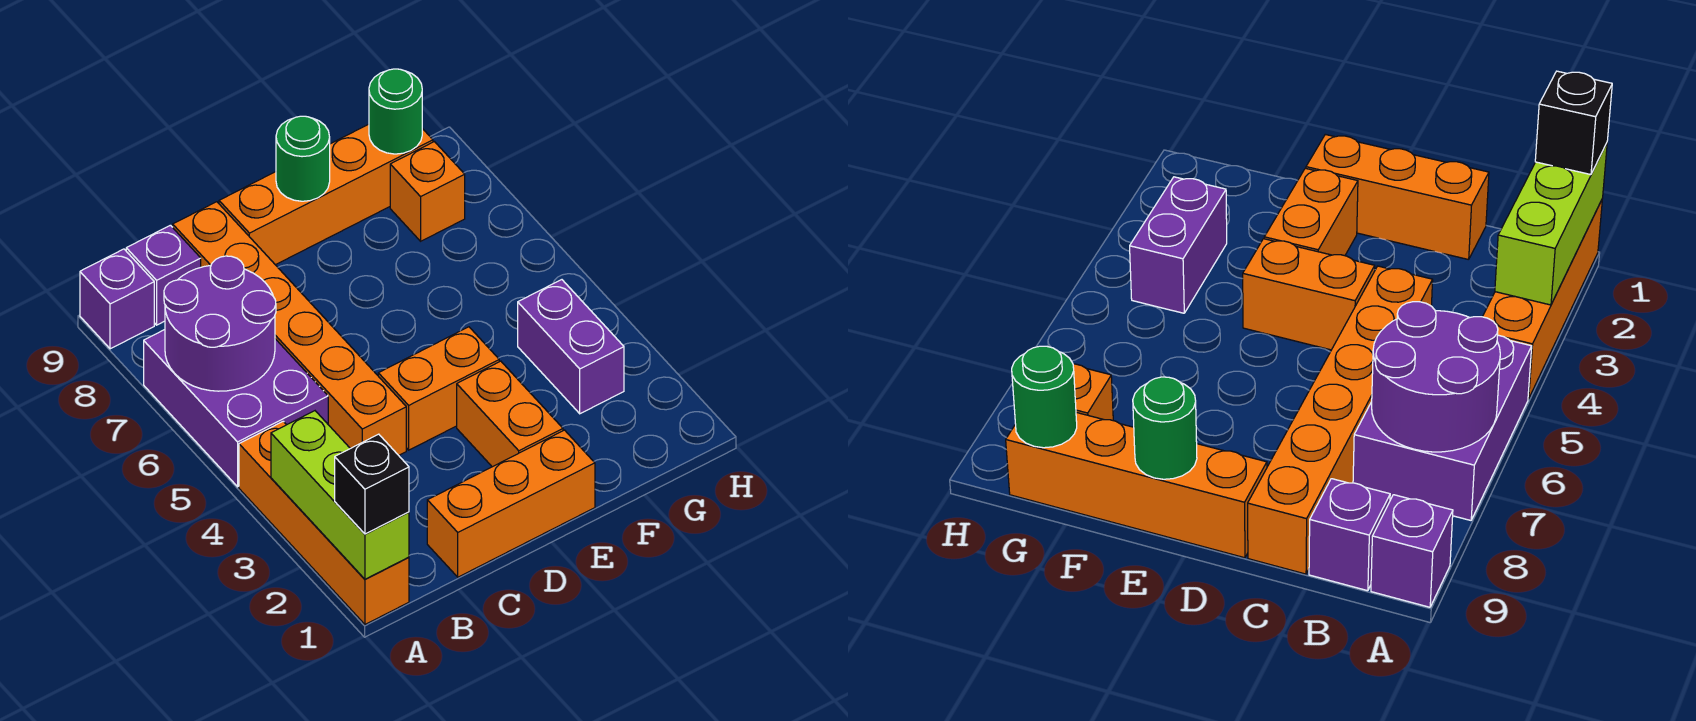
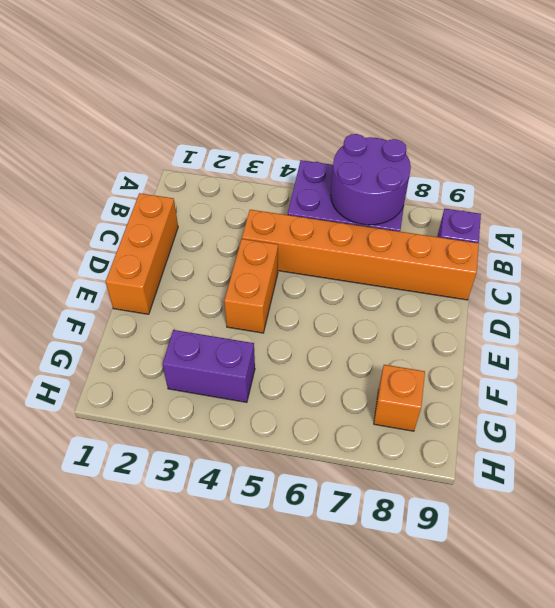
none -> orange 1x4 brick [239,421,409,624]
none -> purple 1x1 brick [80,249,154,349]
none -> orange 1x4 brick [219,124,433,265]

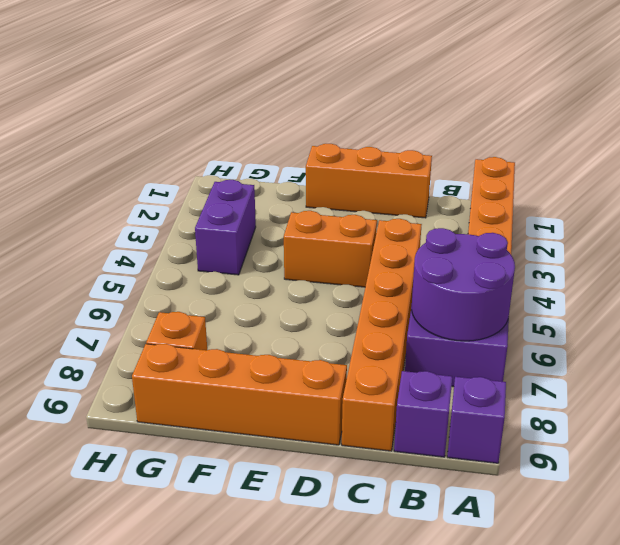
none -> orange 1x2 brick [457,361,563,467]
none -> lime 1x3 brick [271,411,409,579]
none -> green 1x1 round brick [276,116,330,201]

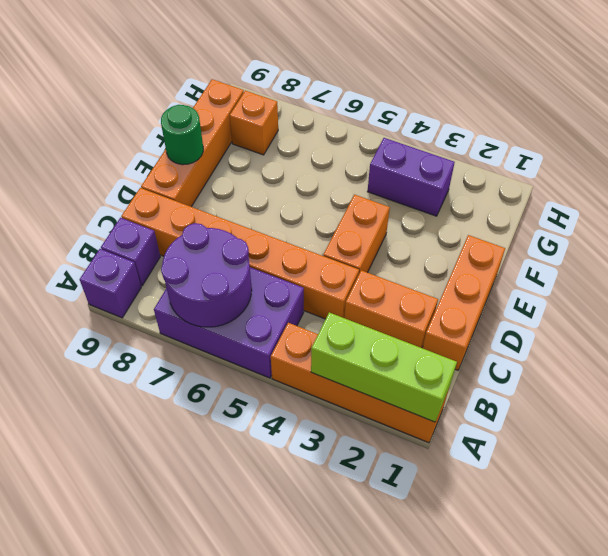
orange 1x2 brick [344,270,438,348] -> orange 1x2 brick moved to [457,361,563,467]
none -> green 1x1 round brick [369,69,422,154]
none -> black 1x1 brick [335,434,409,534]

